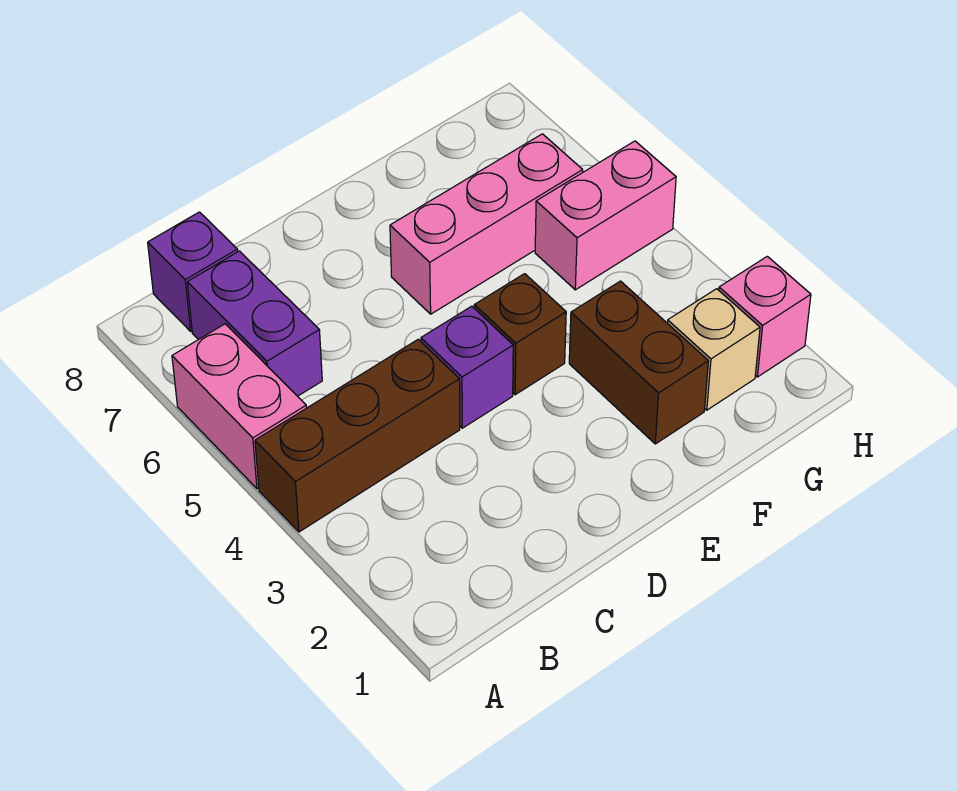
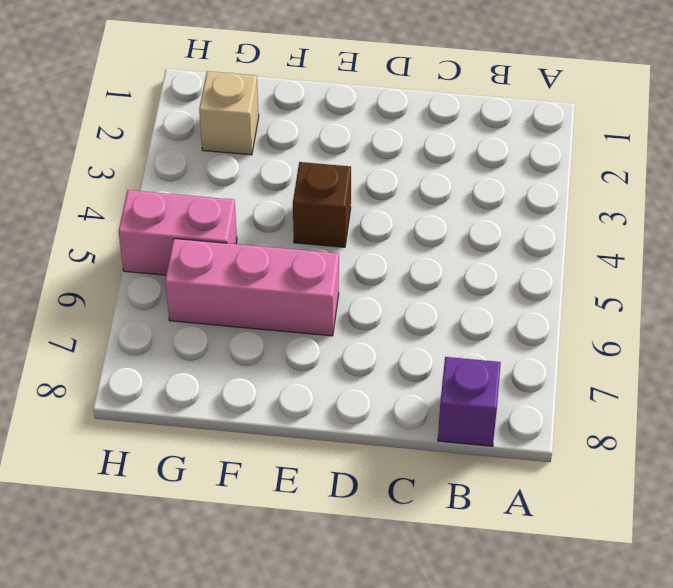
none -> brown 1x3 brick [255,339,460,532]
none -> pink 1x2 brick [172,324,307,489]

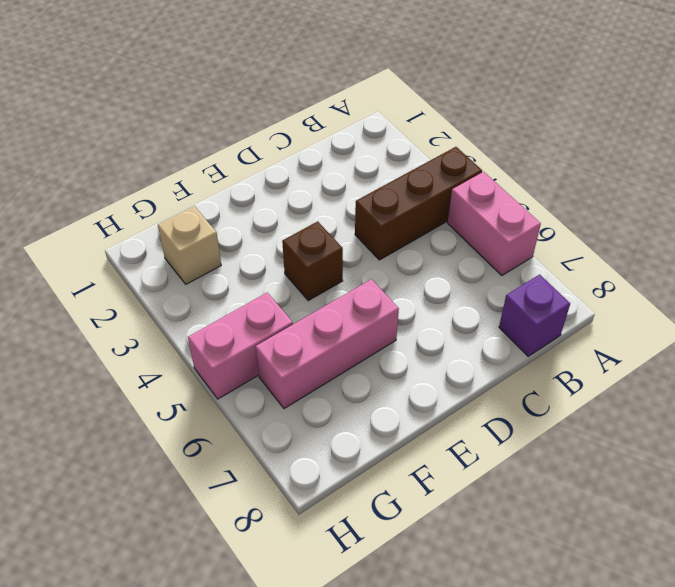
none -> purple 1x2 brick [187,251,322,396]
none -> purple 1x1 brick [421,306,513,428]

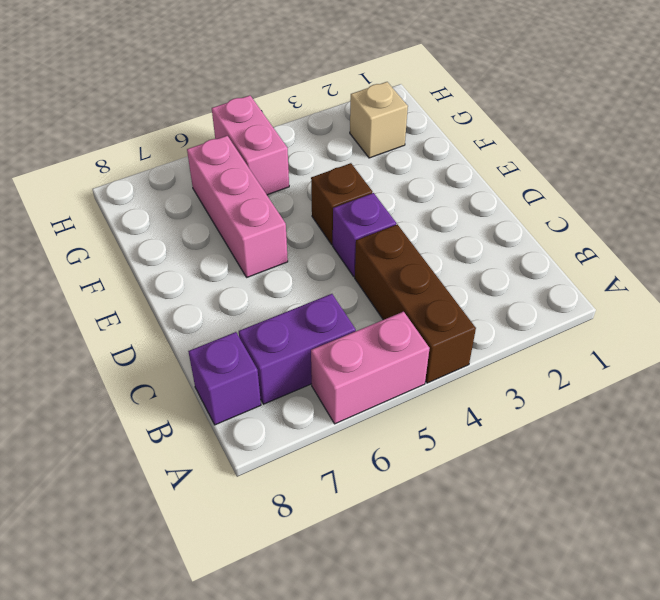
none -> brown 1x2 brick [569,281,708,444]
none -> pink 1x1 brick [719,256,811,377]

